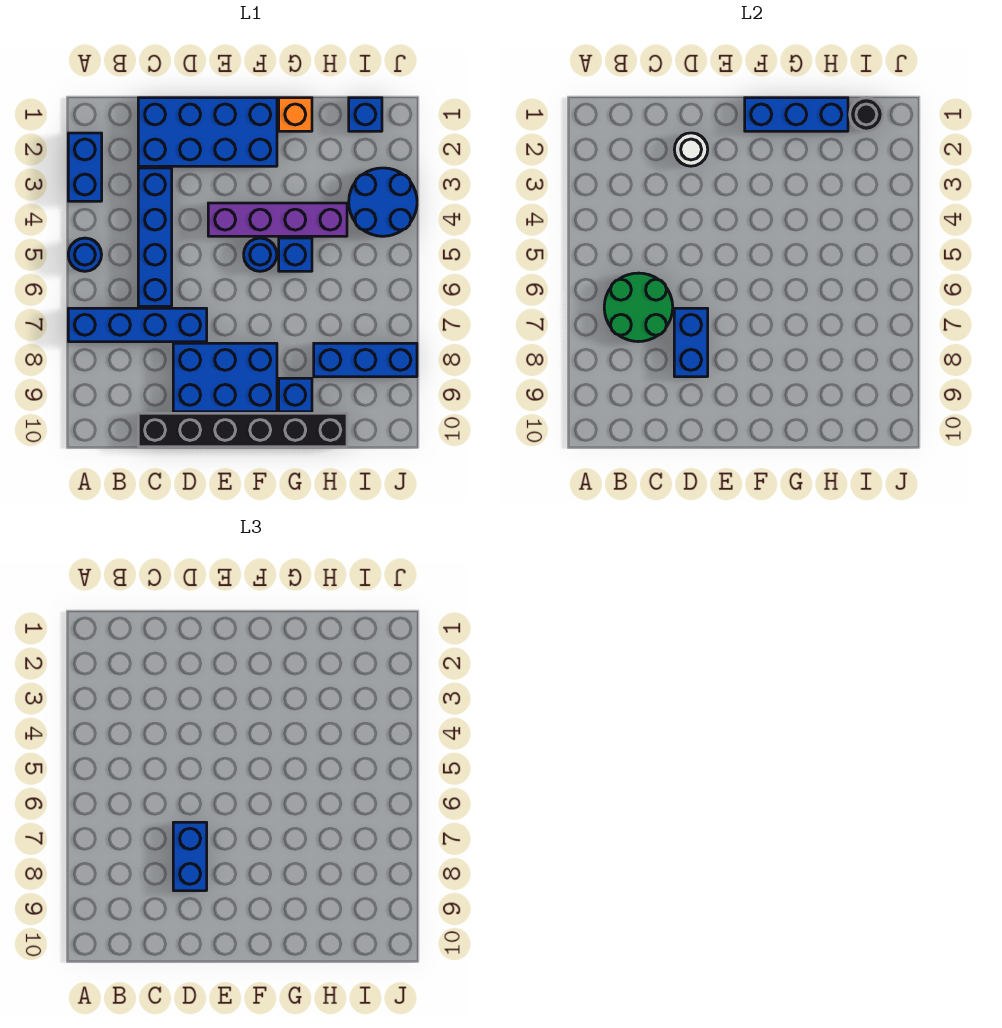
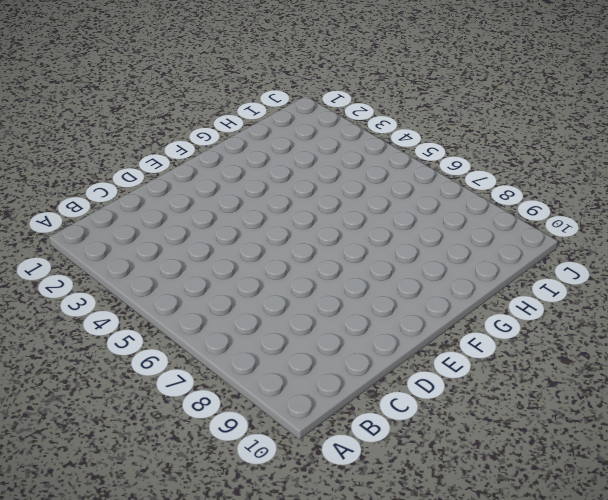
none -> blue 1x2 brick [68,133,102,201]
none -> blue 1x1 round brick [68,238,102,271]
none -> blue 1x4 brick [68,308,207,342]

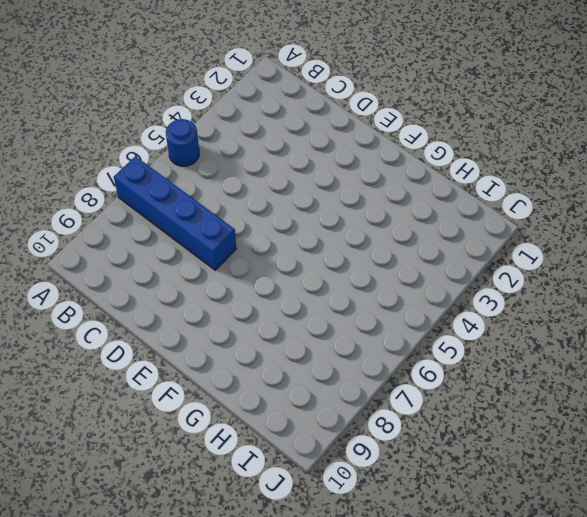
none -> blue 1x2 brick [68,133,102,201]
none -> blue 2x4 brick [138,98,277,166]
none -> blue 1x4 brick [138,168,172,306]

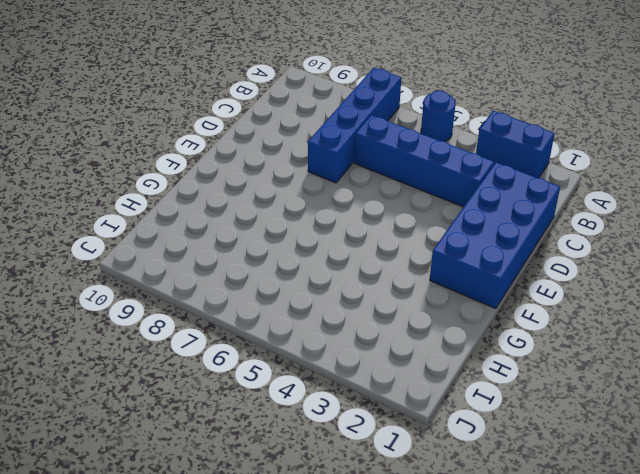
none -> black 1x6 brick [138,413,347,447]
none -> blue 2x3 brick [173,343,277,412]
none -> purple 1x4 brick [208,203,347,236]

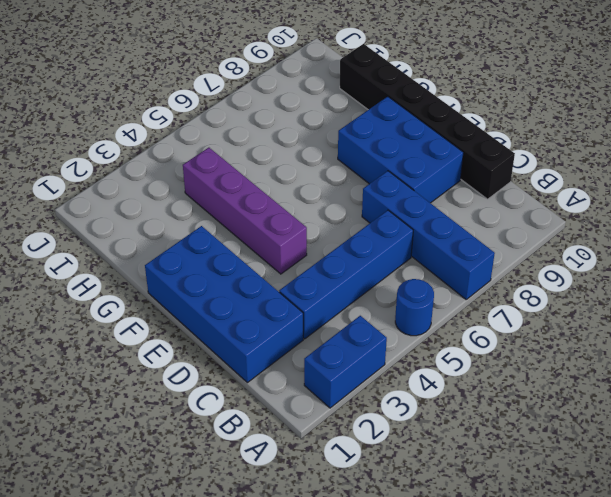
none -> blue 1x1 round brick [244,238,277,271]
none -> orange 1x1 brick [279,98,312,131]
none -> blue 1x1 brick [279,238,312,271]

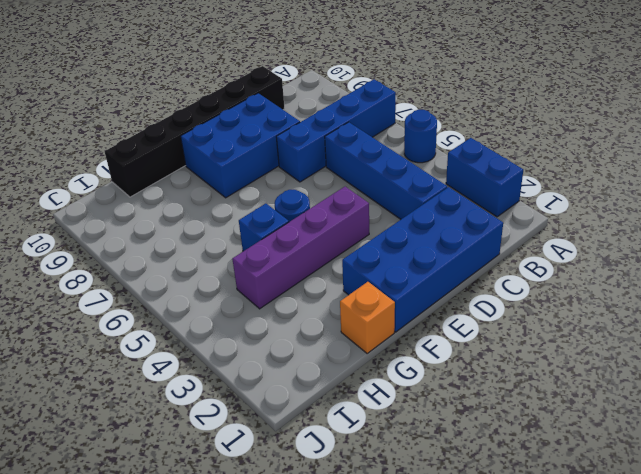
none -> blue 1x1 brick [279,378,312,412]
none -> blue 1x3 brick [314,343,417,377]
none -> blue 1x1 brick [349,98,382,131]

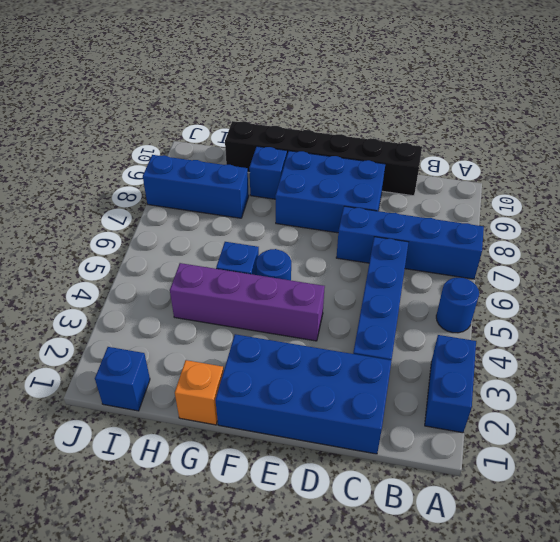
none -> blue 2x2 round brick [349,168,417,236]
none -> green 2x2 round brick [604,273,673,342]
none -> white 1x1 round brick [674,133,708,166]

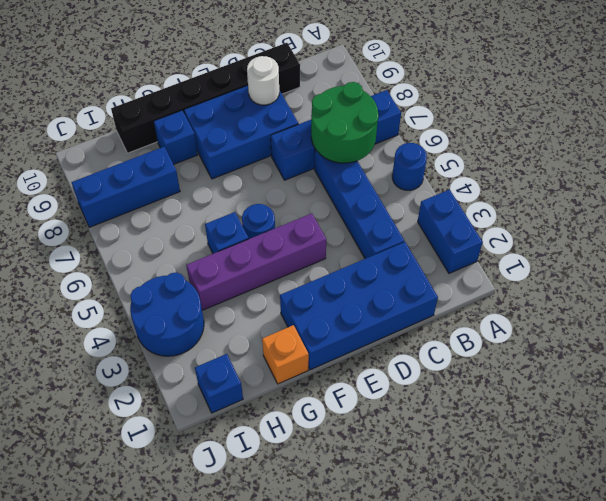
white 1x1 round brick [247,56,279,105] -> white 1x1 round brick moved to [674,133,708,166]
none -> blue 1x2 brick [674,308,708,377]
none -> blue 1x3 brick [745,98,848,131]
none -> black 1x1 round brick [850,98,883,131]

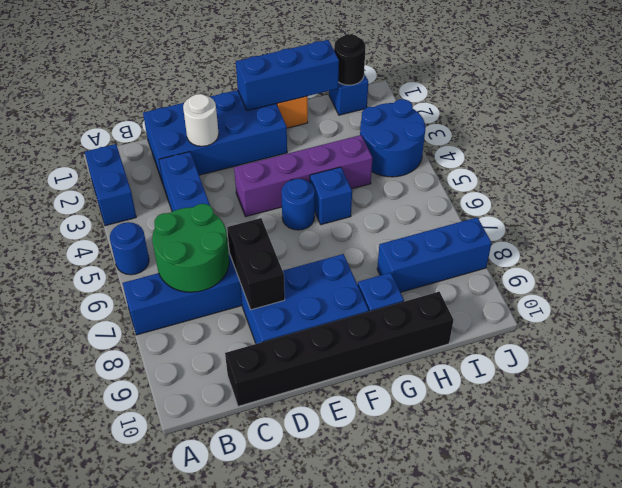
black 1x2 brick [227,218,285,310] -> blue 1x2 brick [674,308,708,377]
none -> blue 1x2 brick [173,822,207,891]

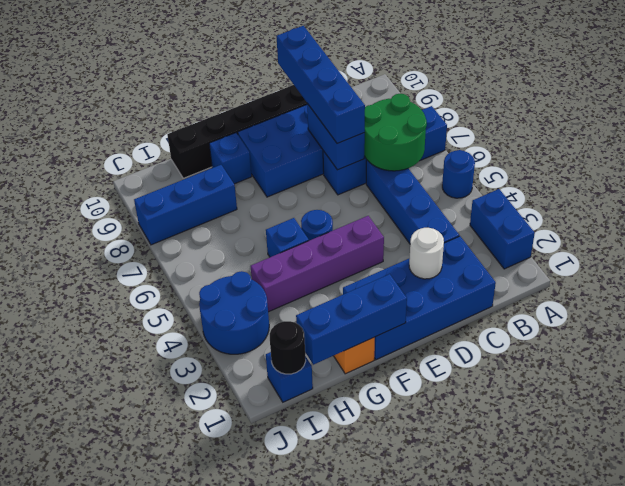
blue 1x4 brick [276,26,365,144] -> blue 1x2 brick [173,822,207,891]

